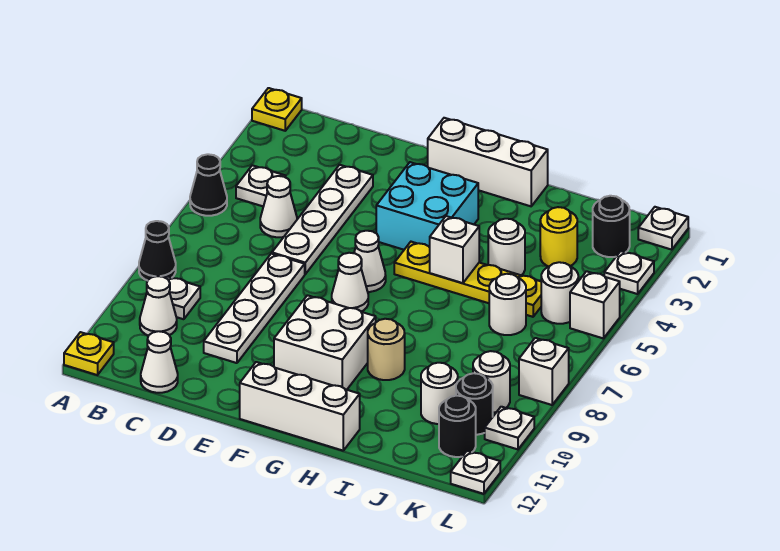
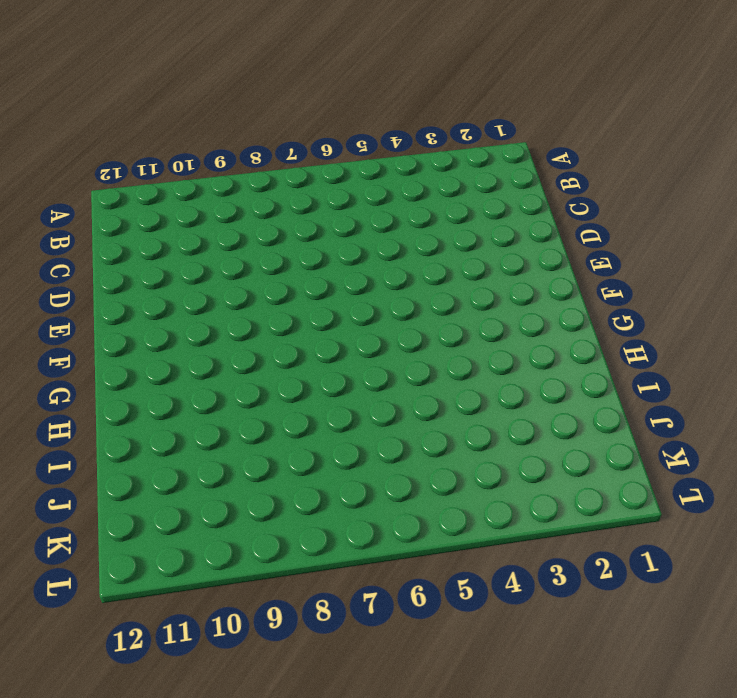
none -> yellow 1x1 plate [252,88,302,131]
none -> black 1x1 cone [190,154,227,216]
none -> black 1x1 cone [139,221,176,281]
none -> yellow 1x1 plate [64,332,114,375]

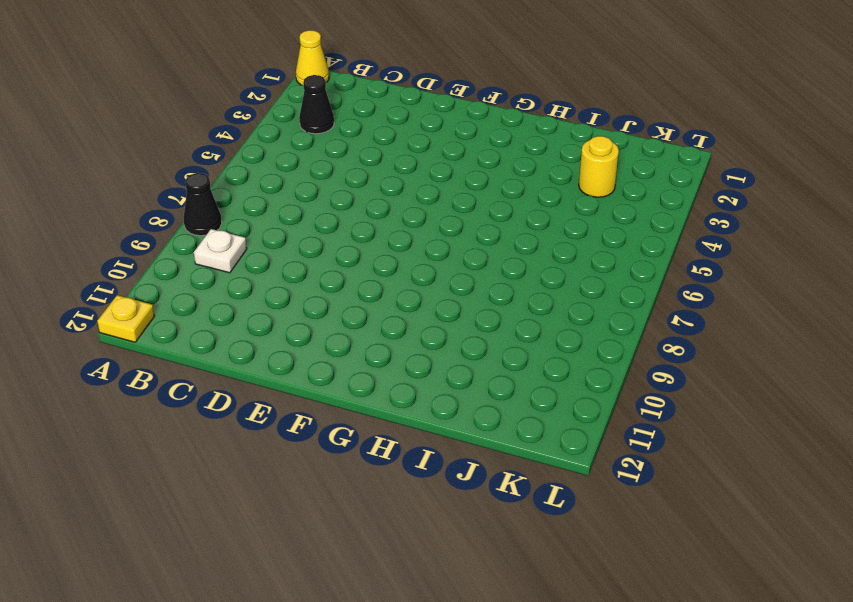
yellow 1x1 cone [296,30,329,86] -> yellow 1x1 plate [252,88,302,131]
black 1x1 cone [299,75,334,134] -> black 1x1 cone moved to [190,154,227,216]
none -> white 1x1 plate [236,165,286,207]
none -> white 1x1 cone [140,276,177,336]
none -> white 1x1 cone [260,176,297,237]
none -> white 1x1 cone [141,331,178,393]

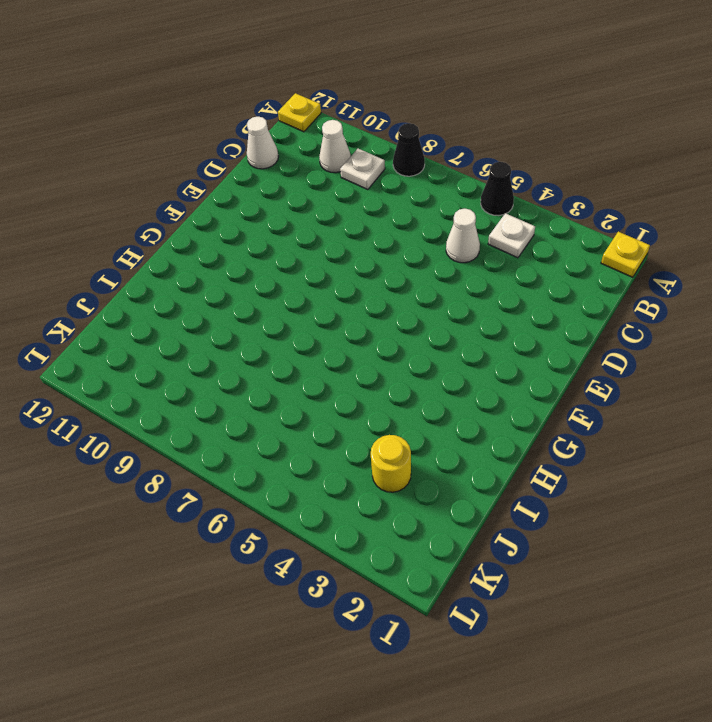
none -> white 1x4 plate [272,165,373,274]
none -> white 1x4 plate [204,254,305,363]
none -> white 1x3 brick [428,118,548,206]
none -> cyan 2x2 brick [376,162,478,250]

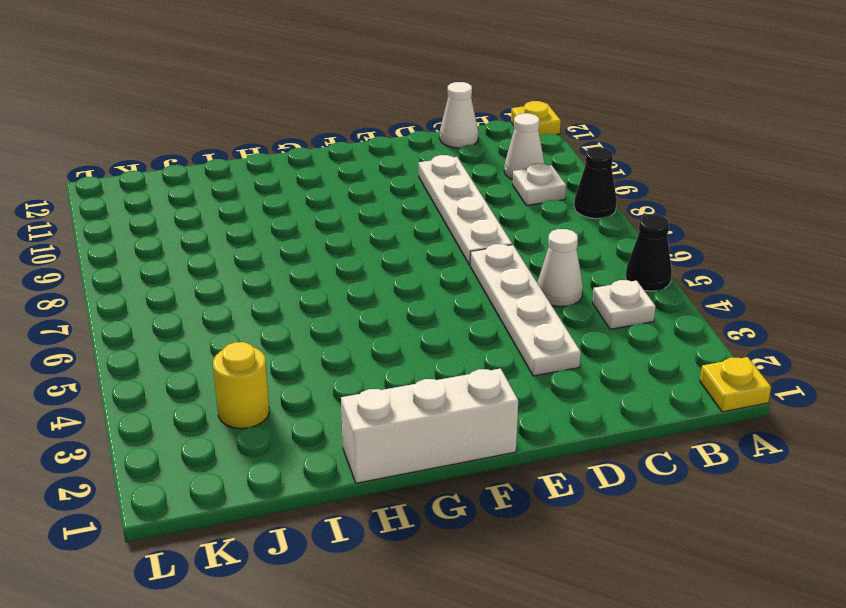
none -> cyan 2x2 brick [376,162,478,250]
none -> white 1x1 cone [354,231,386,292]
none -> white 1x1 cone [332,253,368,312]
none -> white 2x2 brick [274,295,376,390]

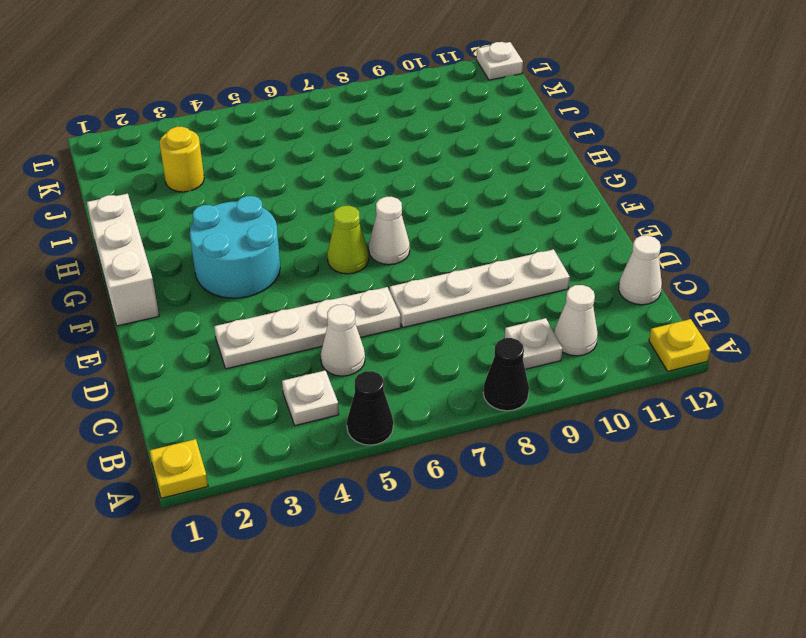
cyan 2x2 round brick [190,196,280,298] -> cyan 2x2 brick [376,162,478,250]
lime 1x1 cone [327,206,369,274] -> white 1x1 cone [354,231,386,292]
none -> white 2x2 brick [274,295,376,390]
none -> white 1x3 brick [240,362,360,451]
none -> yellow 1x4 plate [394,242,541,317]
none -> tan 1x1 round brick [368,319,405,380]

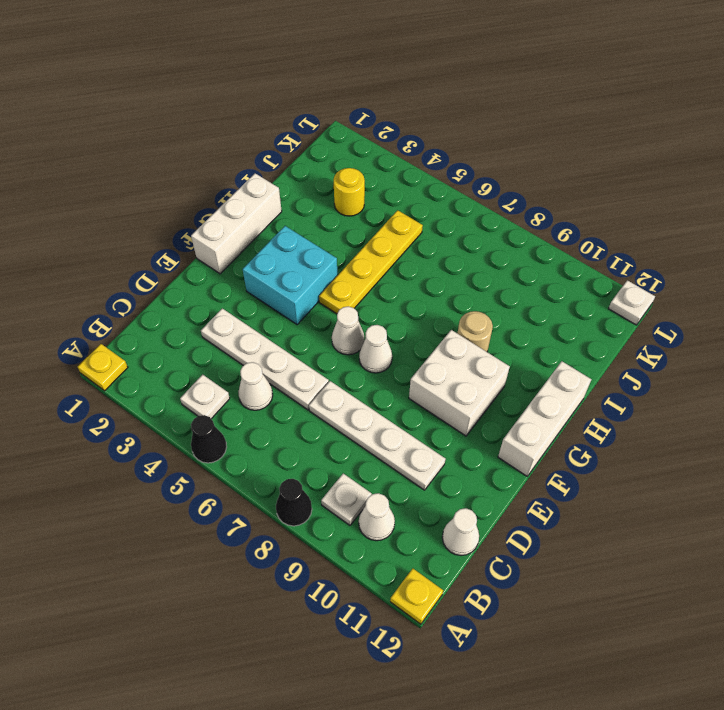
none -> white 1x1 round brick [488,219,525,275]
none -> white 1x1 round brick [489,274,526,335]
none -> white 1x1 round brick [421,363,458,424]
none -> black 1x1 round brick [593,196,630,257]

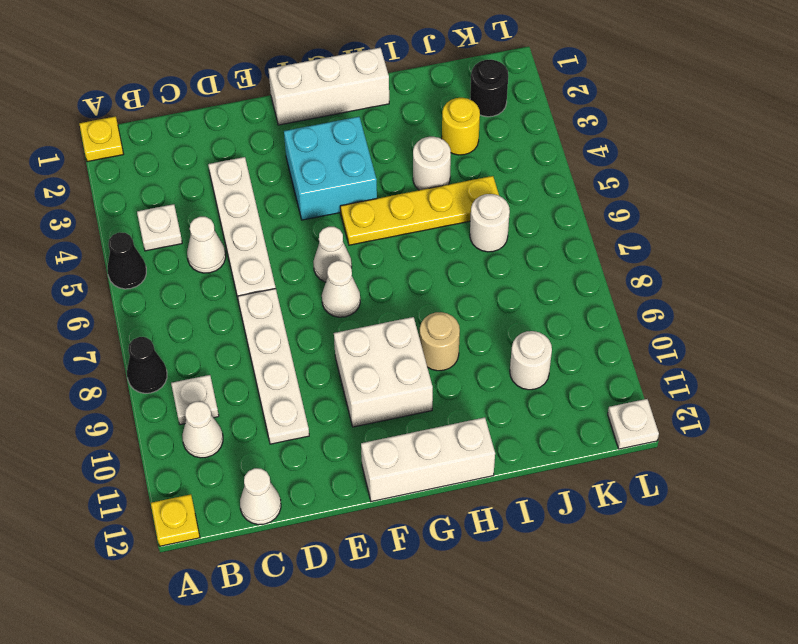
none -> white 1x1 round brick [541,262,578,324]
none -> white 1x1 round brick [473,351,510,412]
none -> black 1x1 round brick [456,373,493,435]
none -> black 1x1 round brick [439,396,476,457]

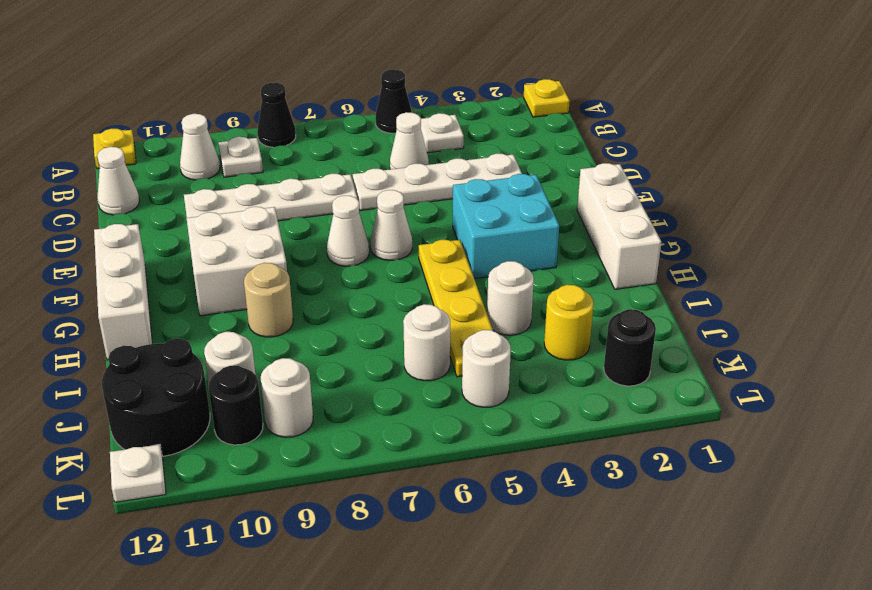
black 2x2 round brick [102,339,210,456] -> black 1x1 round brick [439,396,476,457]
none -> white 1x1 plate [638,207,688,250]
none -> white 1x1 plate [604,251,654,294]
none -> white 1x1 brick [570,271,620,338]
none -> white 1x1 brick [519,338,569,405]

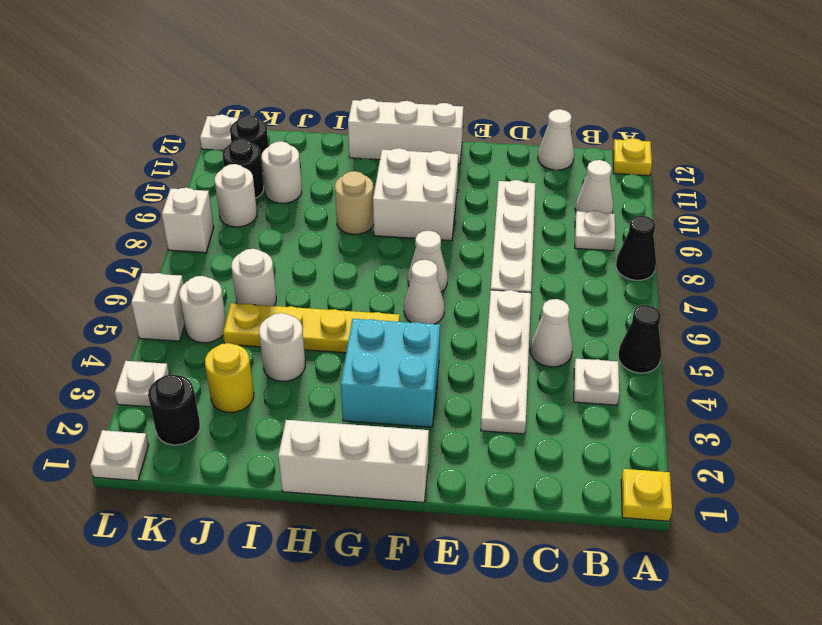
none -> white 1x1 plate [485,407,534,449]
none -> white 1x1 brick [430,216,479,283]

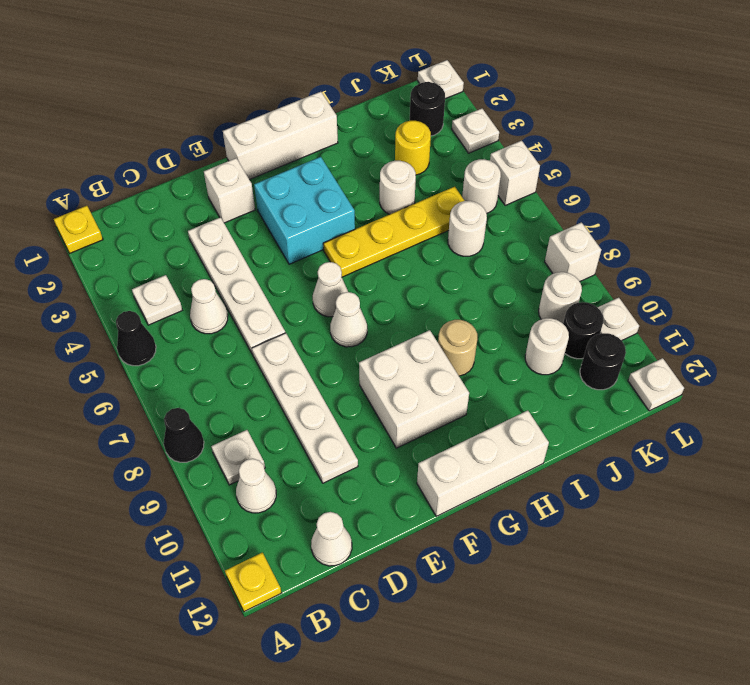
white 1x1 brick [204,158,255,223] -> white 1x1 brick moved to [430,216,479,283]

